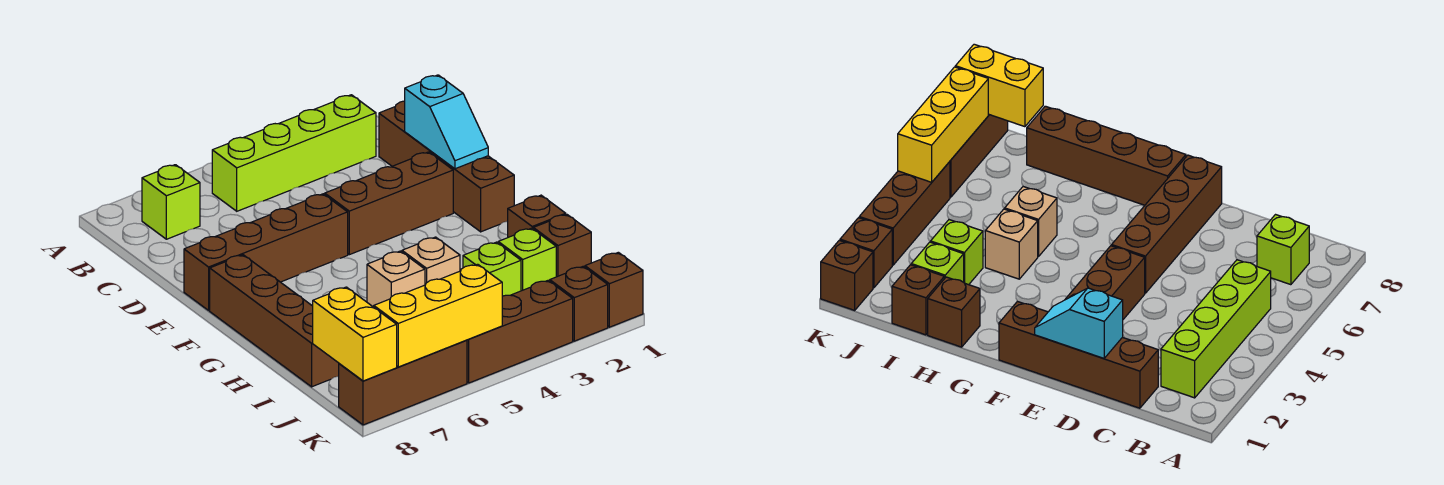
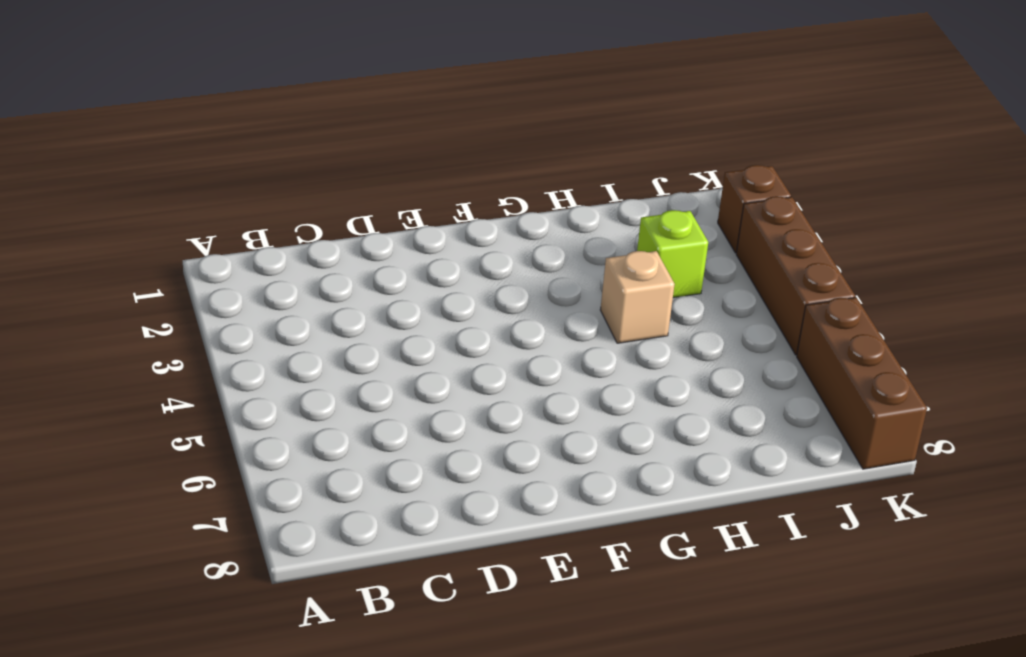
none -> lime 1x4 brick [212,95,376,211]
none -> lime 1x1 brick [142,165,200,239]
none -> brown 1x4 brick [379,101,514,232]

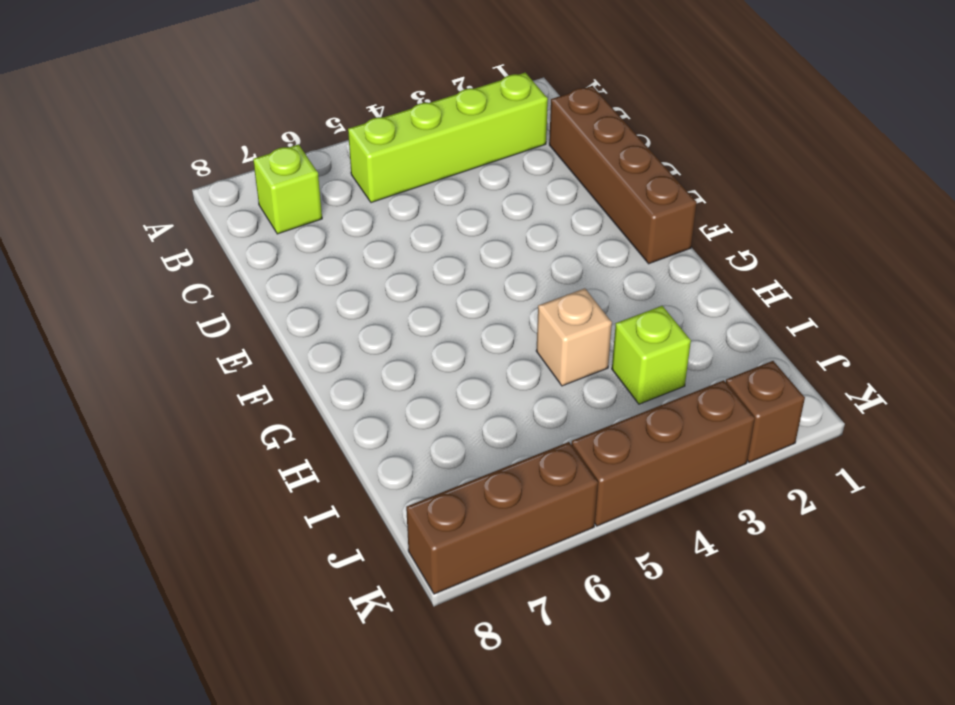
none -> brown 1x3 brick [325,152,453,255]
none -> brown 1x4 brick [184,194,348,310]
none -> brown 1x4 brick [210,255,339,387]

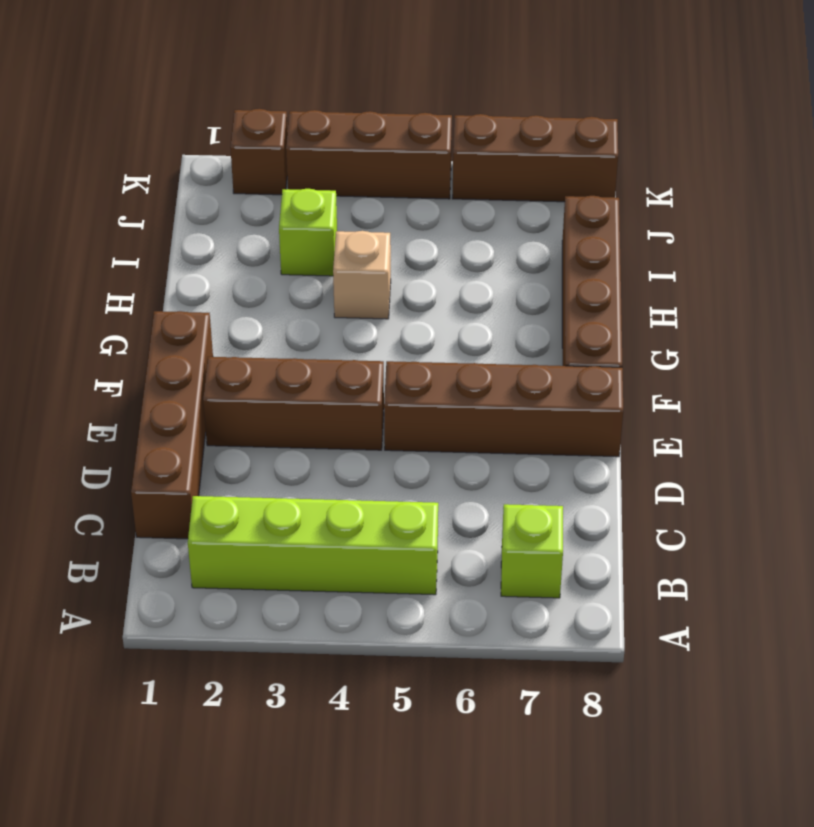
none -> brown 1x1 brick [508,195,566,237]
none -> tan 1x1 brick [367,251,425,307]
none -> brown 1x1 brick [533,214,591,277]

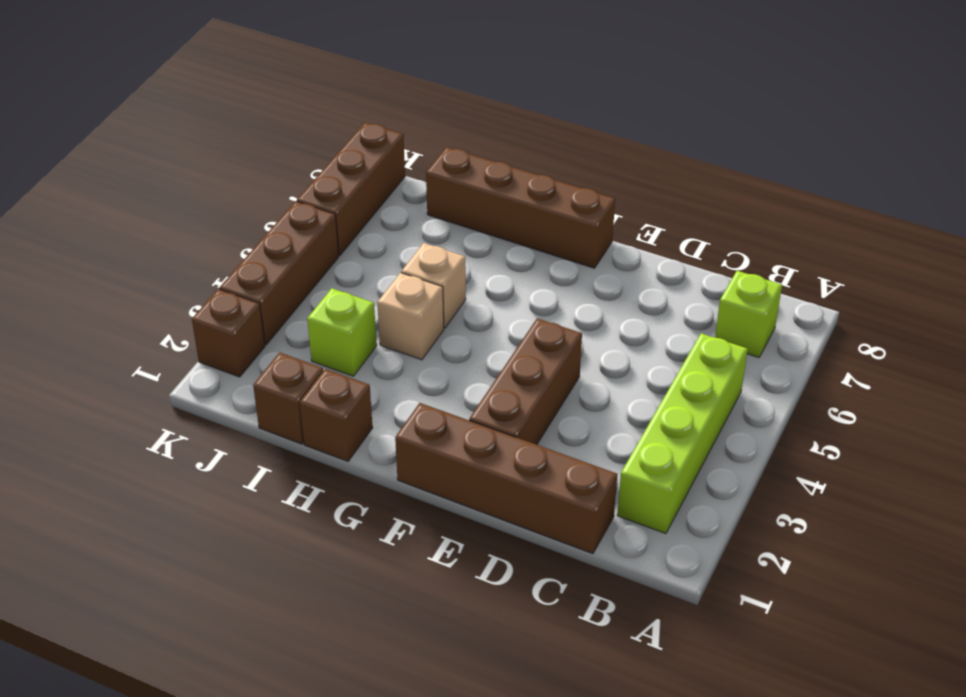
none -> brown 1x4 brick [184,194,348,310]
none -> lime 1x1 brick [498,228,556,291]
none -> brown 1x1 brick [585,252,643,327]

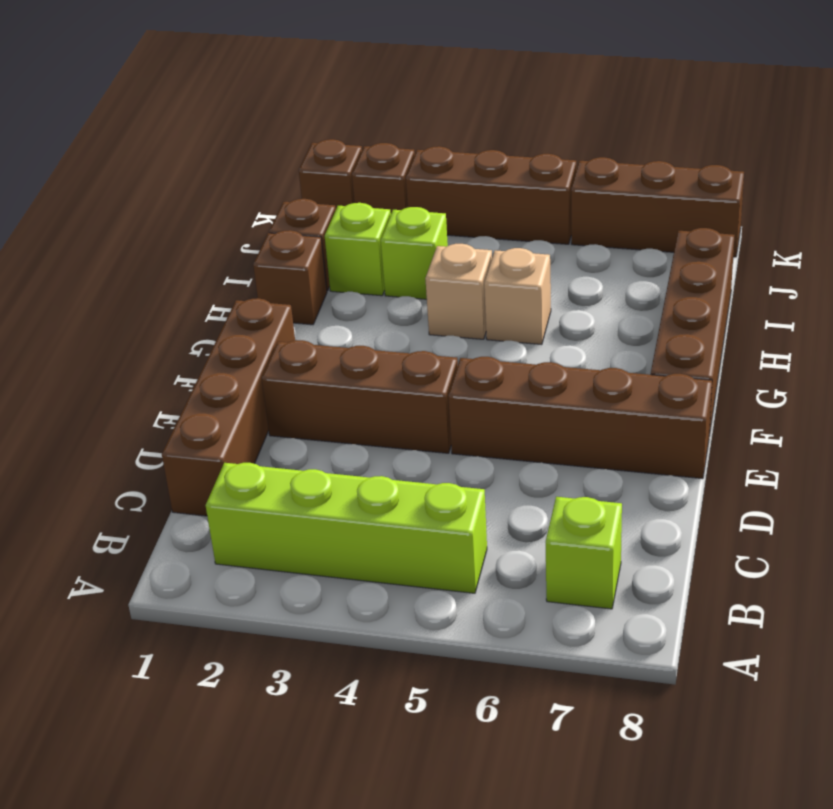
none -> cyan 1x2 slope [405,75,488,169]
none -> yellow 1x2 brick [313,287,397,381]
none -> yellow 1x3 brick [374,264,502,367]

